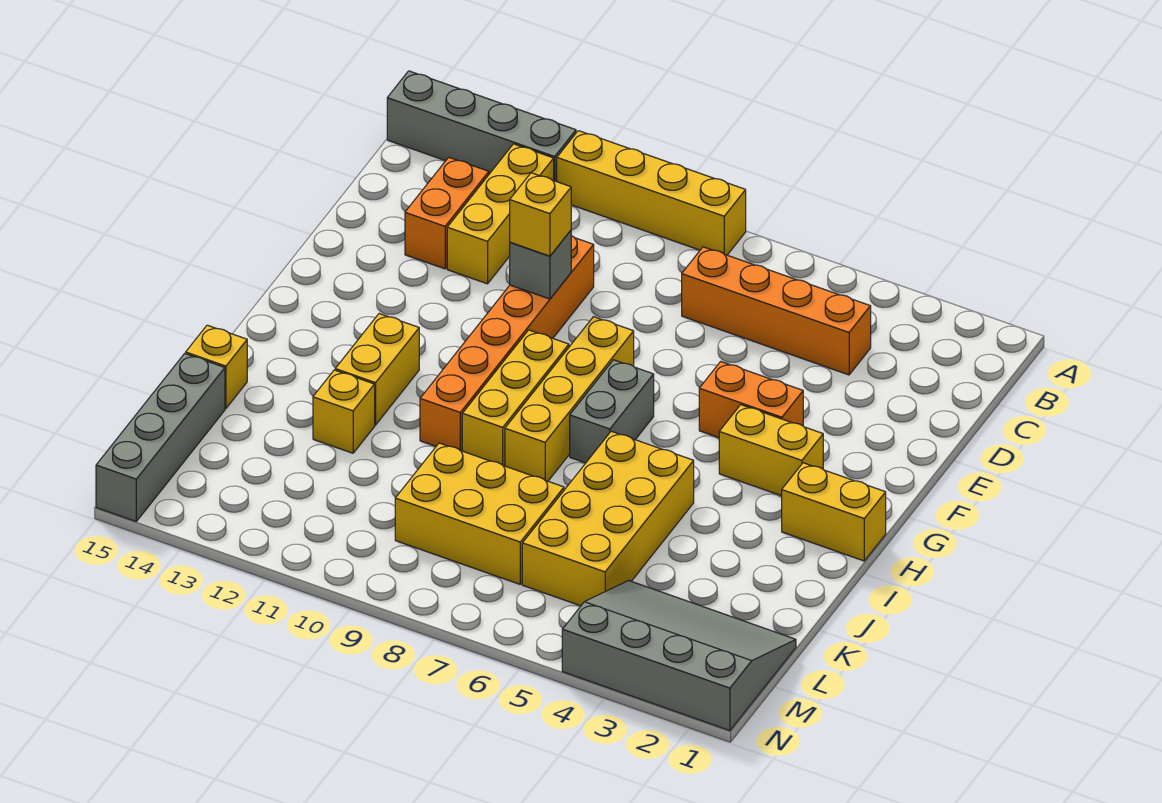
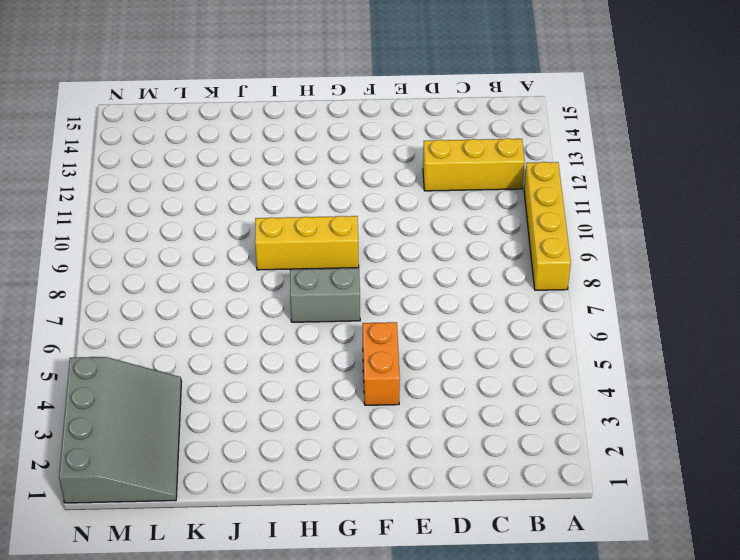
none -> grey 1x4 brick [387,71,576,182]
none -> orange 1x4 brick [682,247,871,375]
none -> orange 1x2 brick [405,157,489,269]

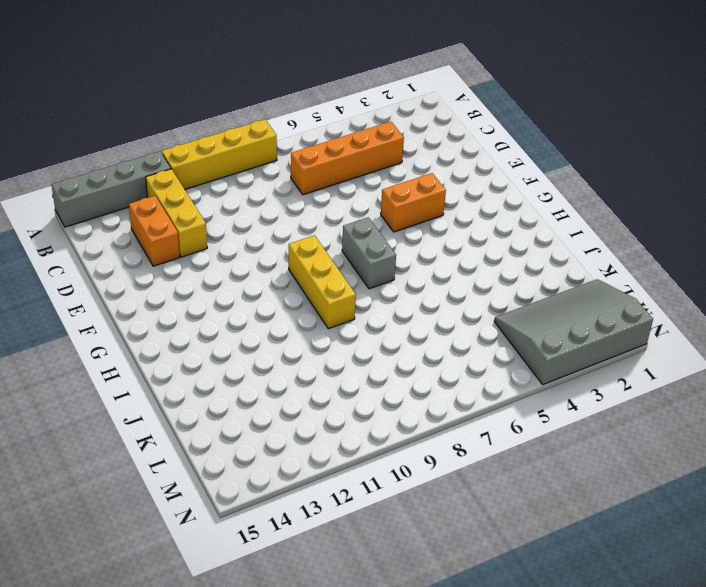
none -> orange 1x6 brick [420,236,594,451]
none -> yellow 1x4 brick [505,317,634,481]
none -> yellow 1x2 brick [719,405,823,496]

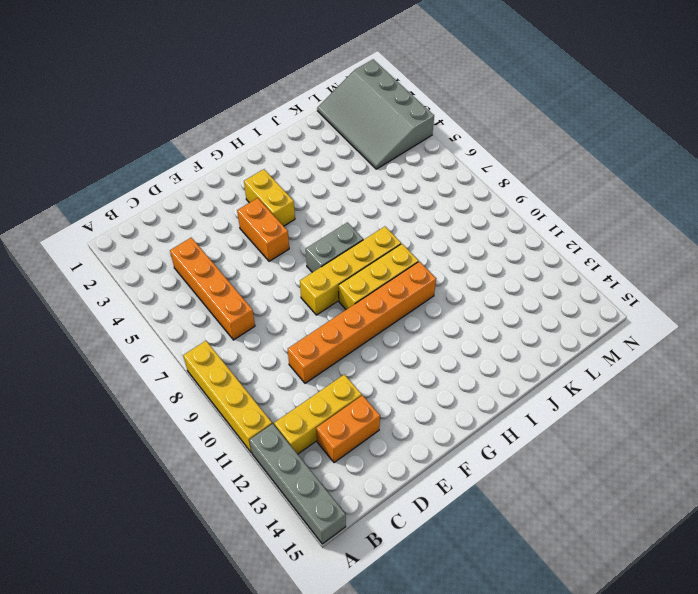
none -> yellow 1x2 brick [782,463,886,561]
none -> yellow 1x2 brick [335,314,419,425]
none -> yellow 2x4 brick [522,431,694,606]

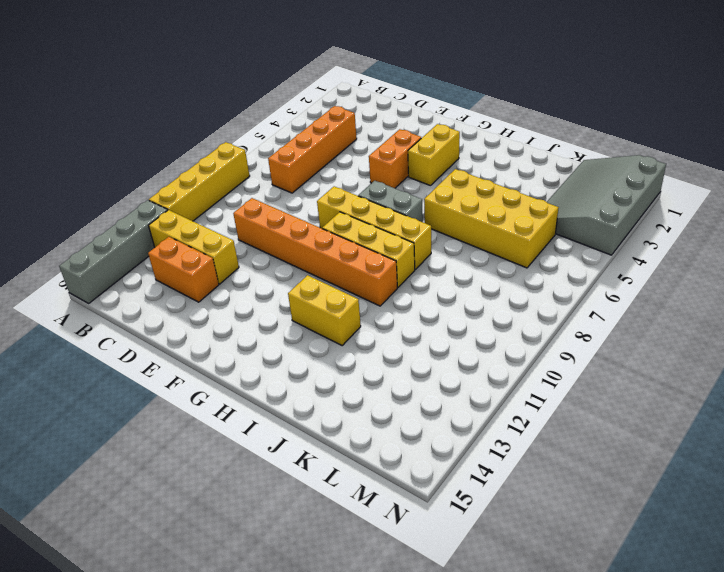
none -> yellow 1x2 brick [782,463,886,561]
none -> yellow 1x1 brick [313,370,375,453]
none -> yellow 1x1 brick [186,325,247,409]

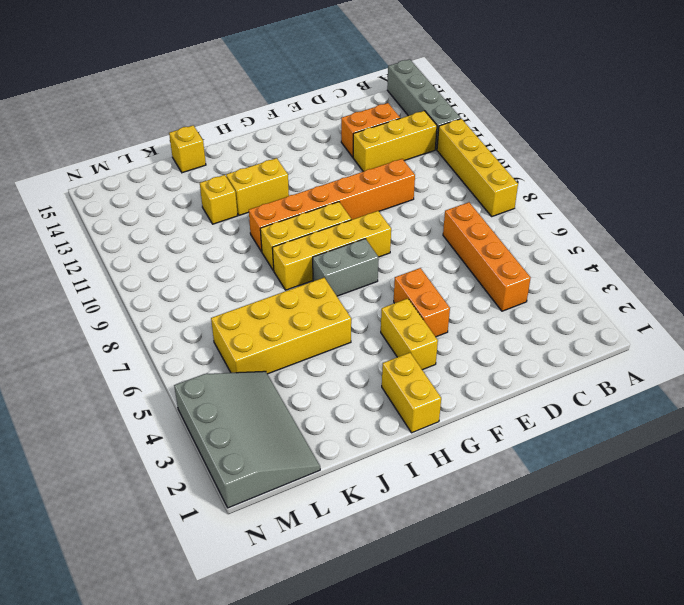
none -> yellow 2x3 brick [395,443,564,584]
none -> grey 1x4 brick [96,354,225,521]
none -> grey 1x1 brick [510,230,571,299]

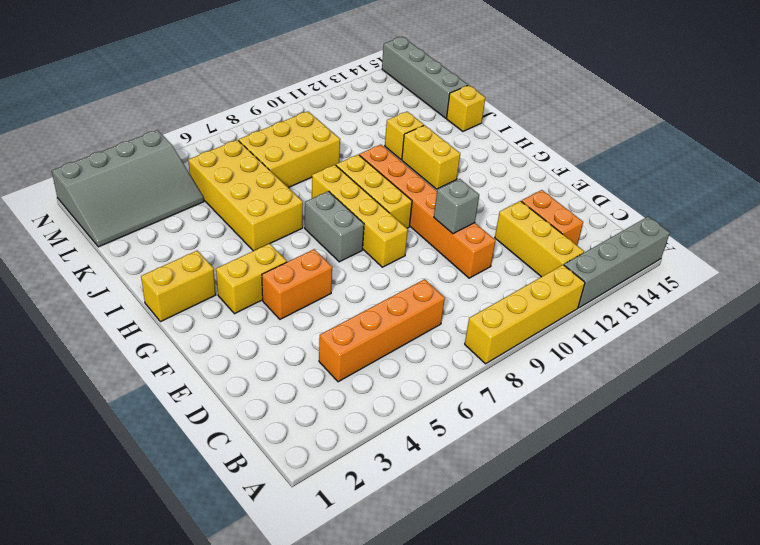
none -> yellow 1x1 brick [510,173,571,256]

